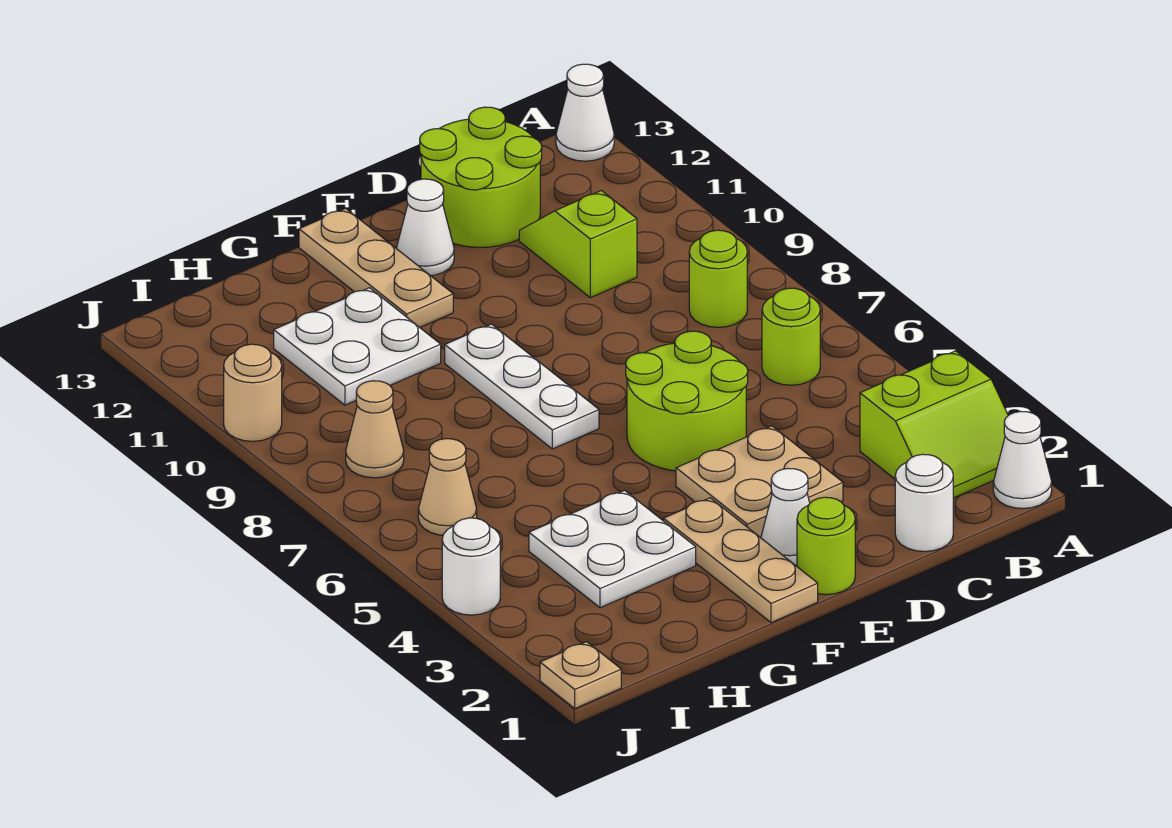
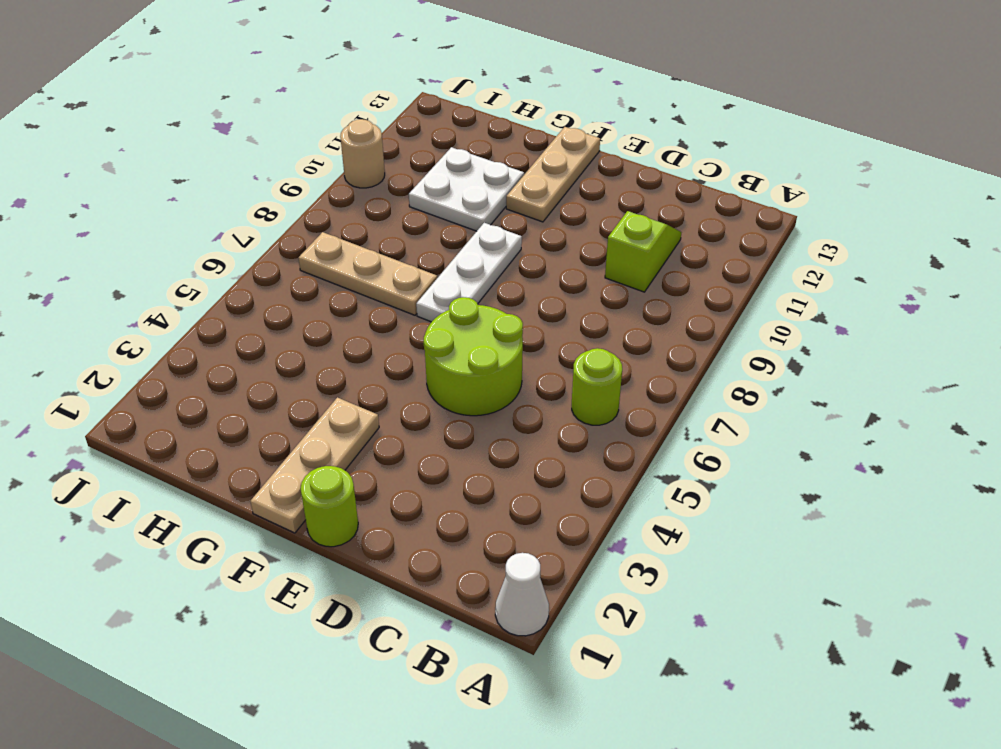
tan 1x3 plate [299,232,437,315] -> none
none -> lime 2x2 slope [860,351,1008,498]
none -> white 1x1 cone [556,64,614,161]
none -> lime 1x1 round brick [689,230,747,327]

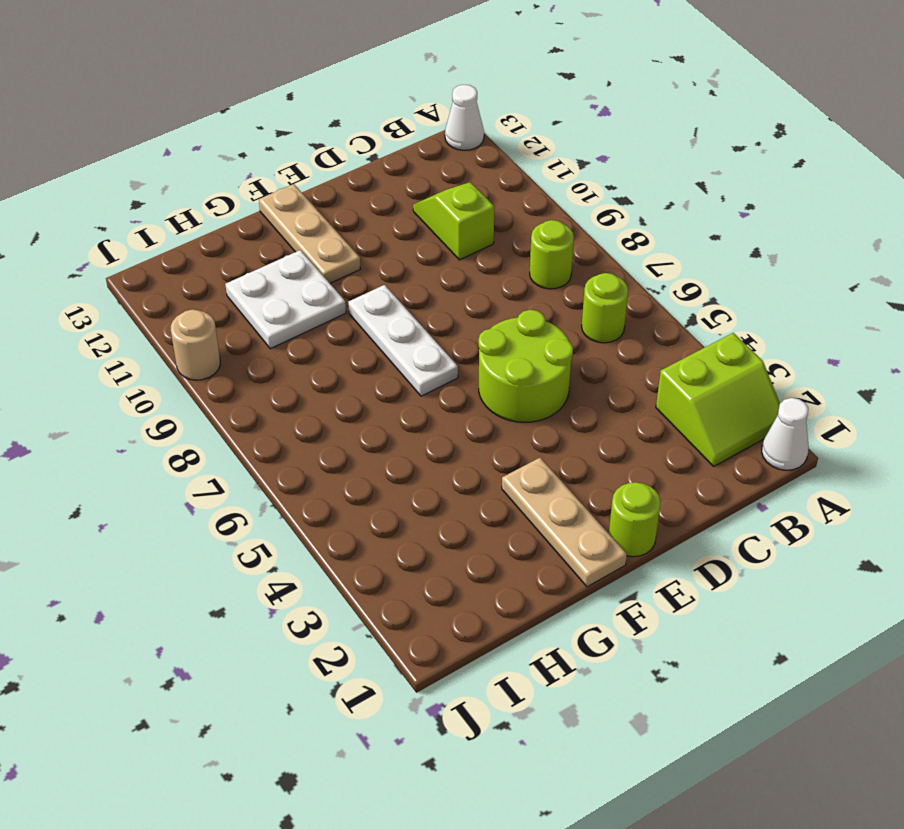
none -> white 1x1 round brick [895,454,953,551]
none -> lime 2x2 round brick [420,107,542,247]
none -> tan 2x2 plate [676,426,843,538]

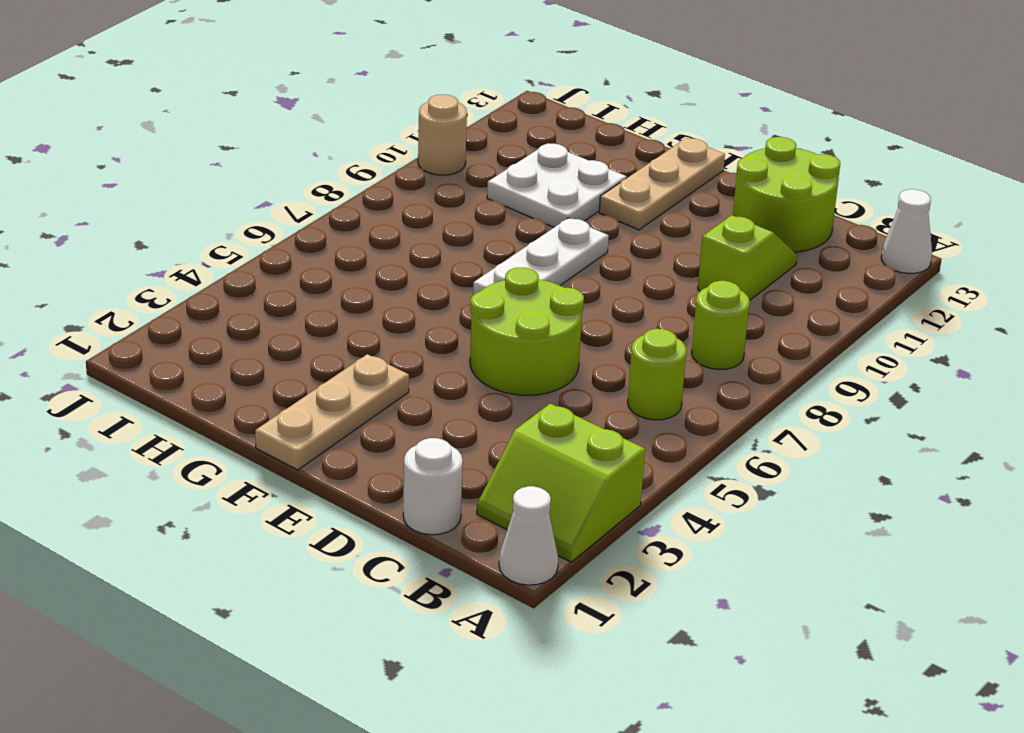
none -> tan 2x2 plate [676,426,843,538]
none -> lime 1x1 round brick [797,497,855,594]
none -> white 1x1 cone [761,469,810,565]

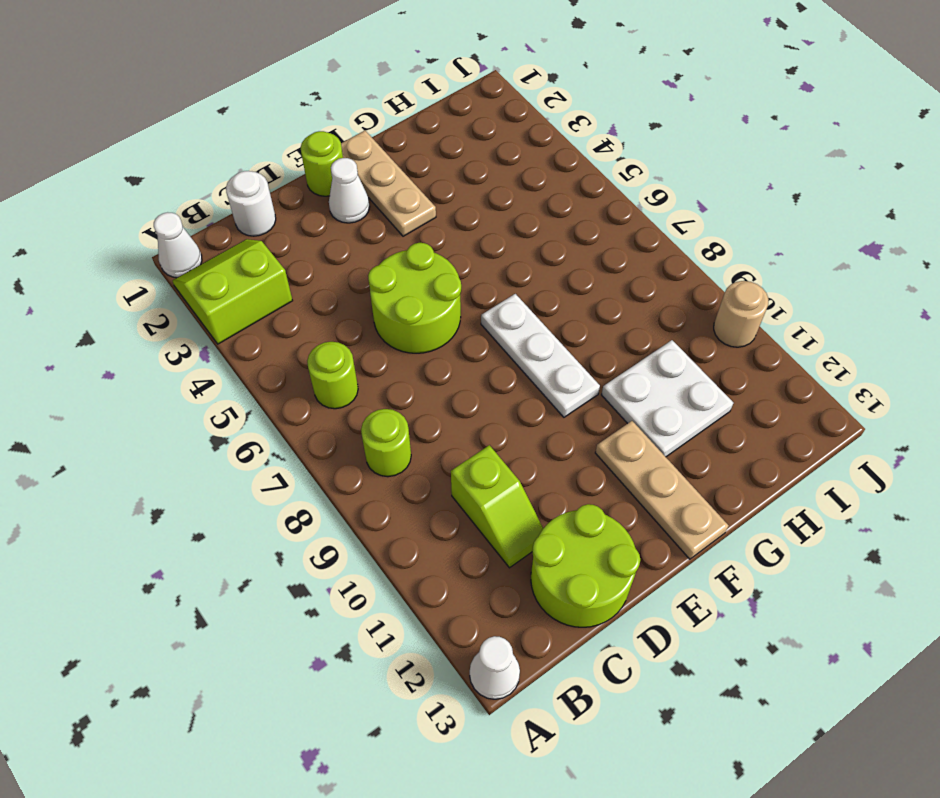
none -> tan 2x2 plate [676,426,843,538]
none -> white 1x1 cone [396,179,454,276]
none -> white 2x2 plate [529,490,696,608]

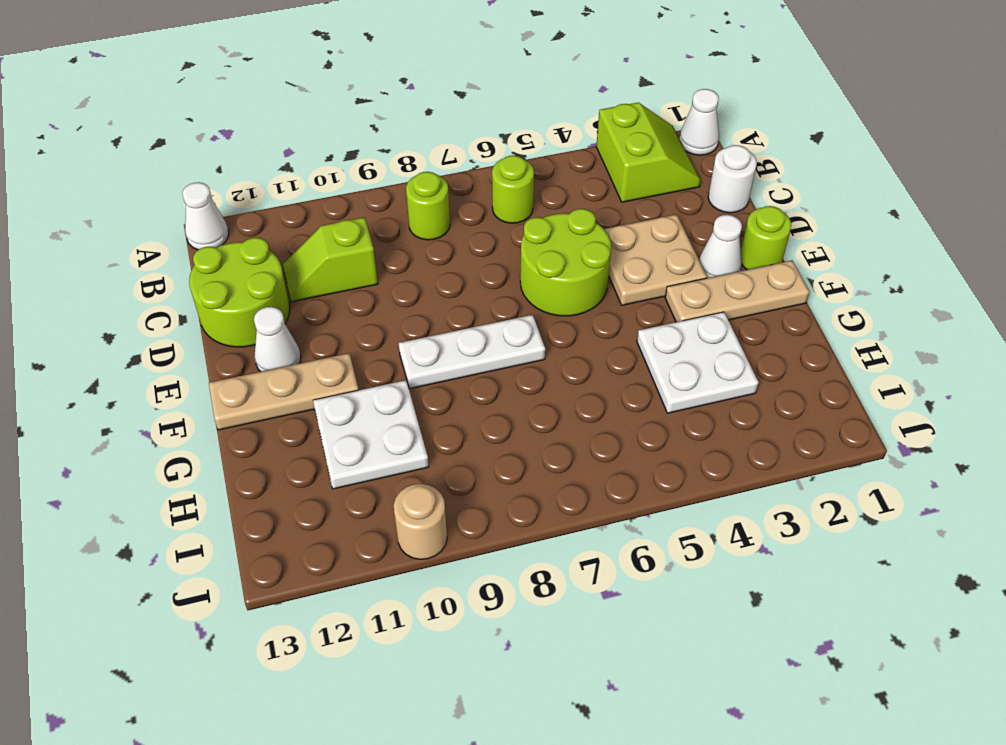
none -> tan 1x1 cone [418,439,477,535]
none -> tan 1x1 cone [346,381,404,478]
none -> tan 1x1 plate [540,642,621,708]

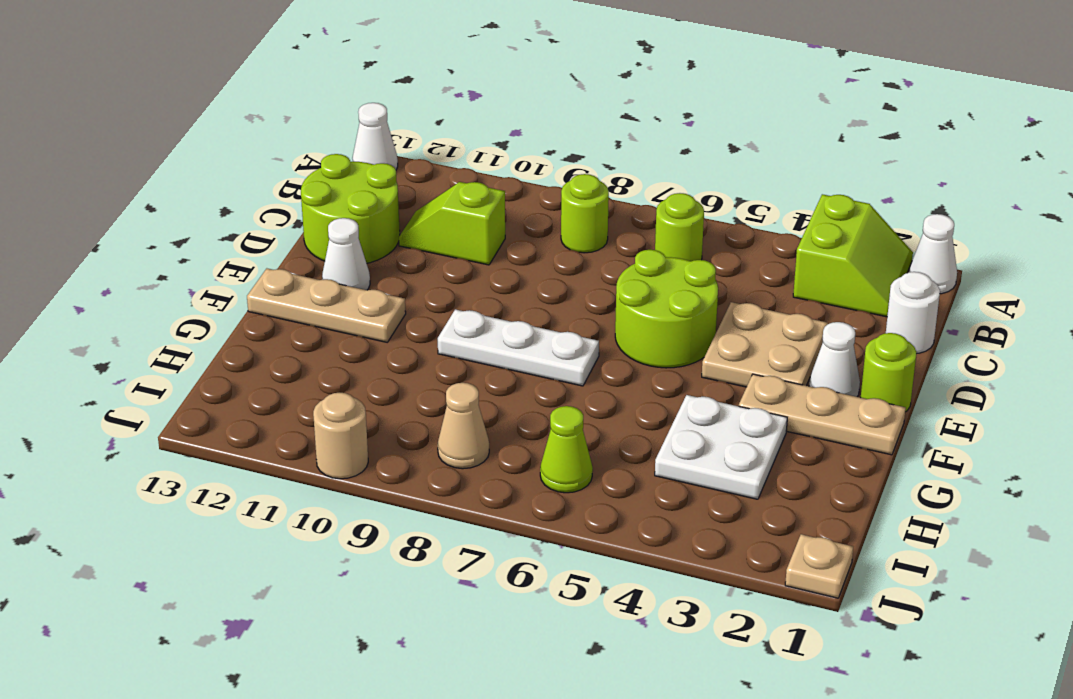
lime 1x1 cone [540,406,593,493] -> tan 1x1 cone [418,439,477,535]
none -> white 2x2 plate [274,288,441,405]
none -> white 1x1 round brick [442,518,500,615]

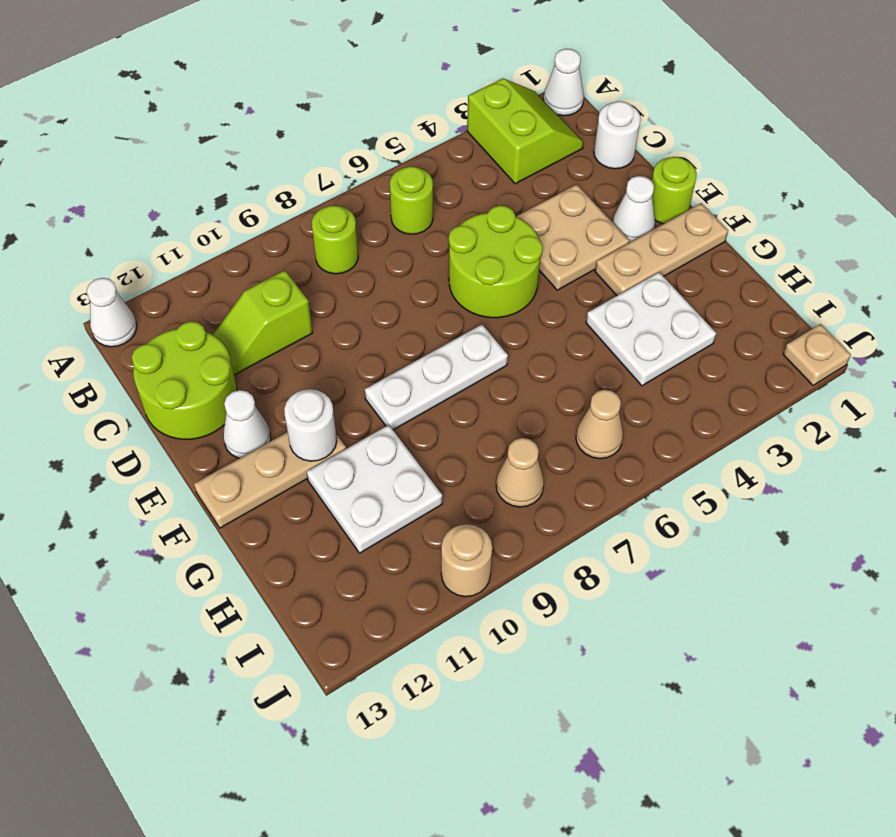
white 1x1 round brick [284,389,337,461] -> white 1x1 round brick moved to [442,518,500,615]

